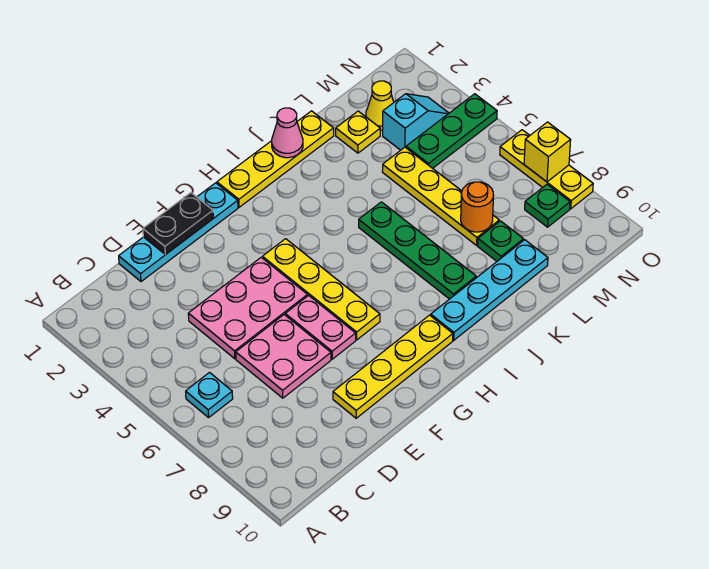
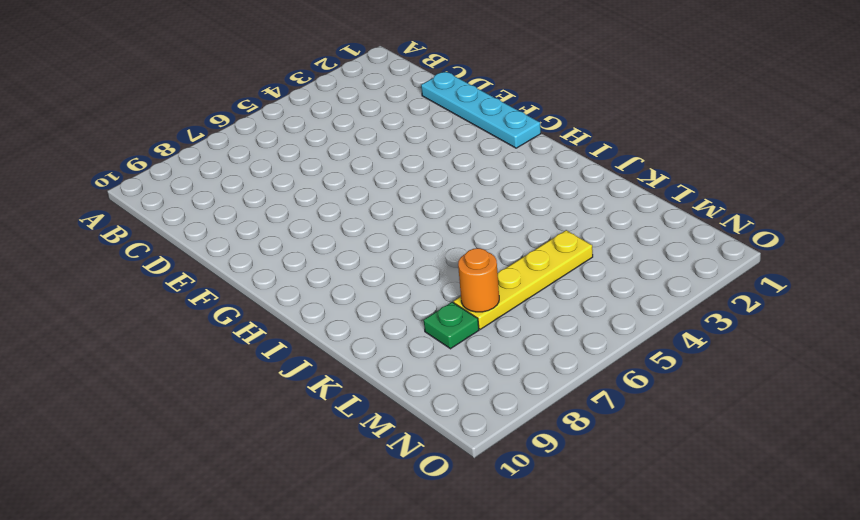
none -> cyan 1x1 plate [186,373,233,417]
none -> pink 2x3 plate [188,257,308,359]
none -> pink 2x2 plate [236,315,331,398]

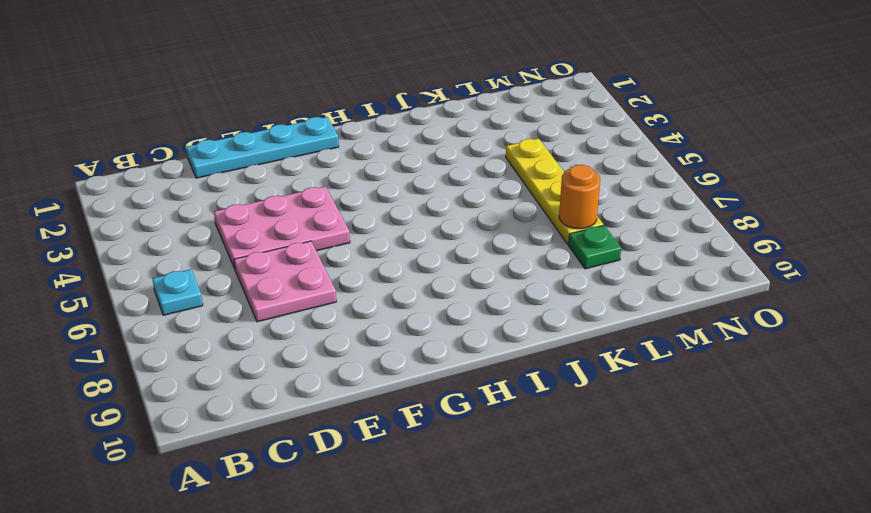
none -> yellow 1x4 plate [333,315,453,418]
none -> pink 1x2 plate [285,295,356,359]
none -> yellow 1x4 plate [262,239,380,340]

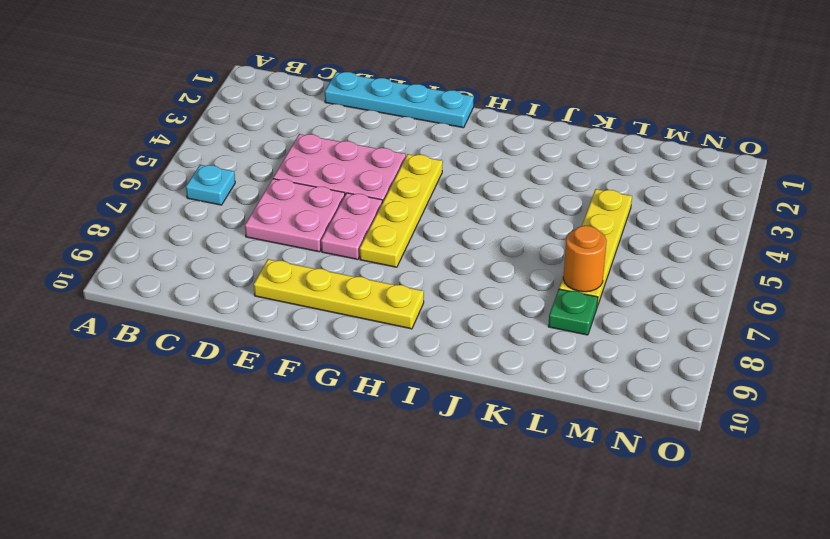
none -> yellow 1x4 plate [217,111,334,207]
none -> cyan 1x4 plate [431,240,548,340]
none -> green 1x4 plate [359,202,476,299]

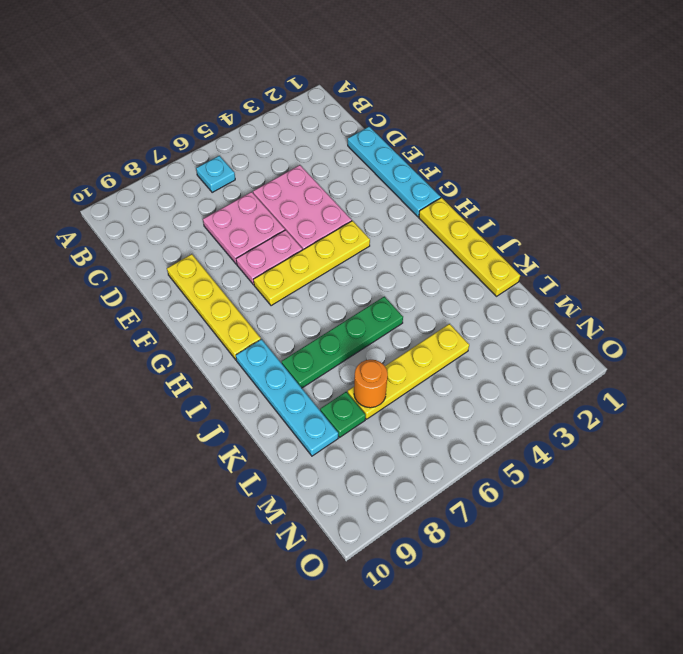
none -> yellow 1x1 plate [336,111,380,153]
none -> yellow 1x1 cone [366,81,394,130]
none -> cyan 1x2 slope [383,94,449,150]

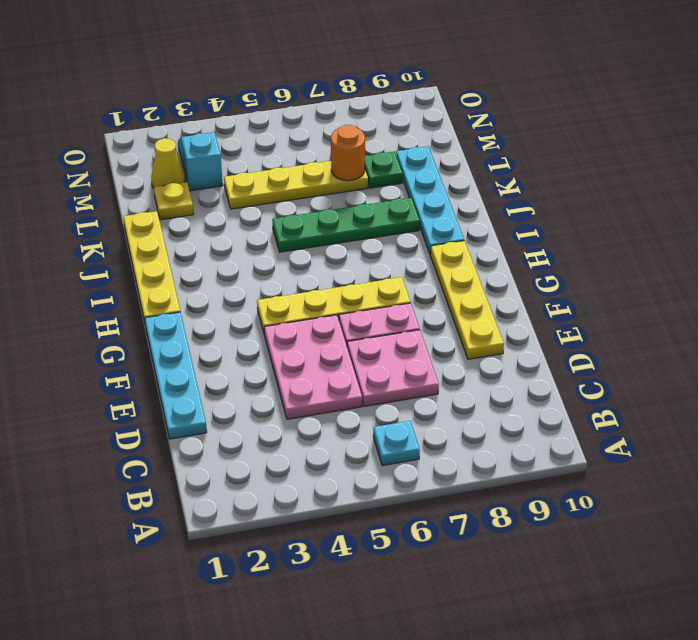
none -> green 1x3 plate [406,94,497,168]
none -> green 1x1 plate [525,184,570,227]
none -> yellow 1x3 plate [500,130,593,209]

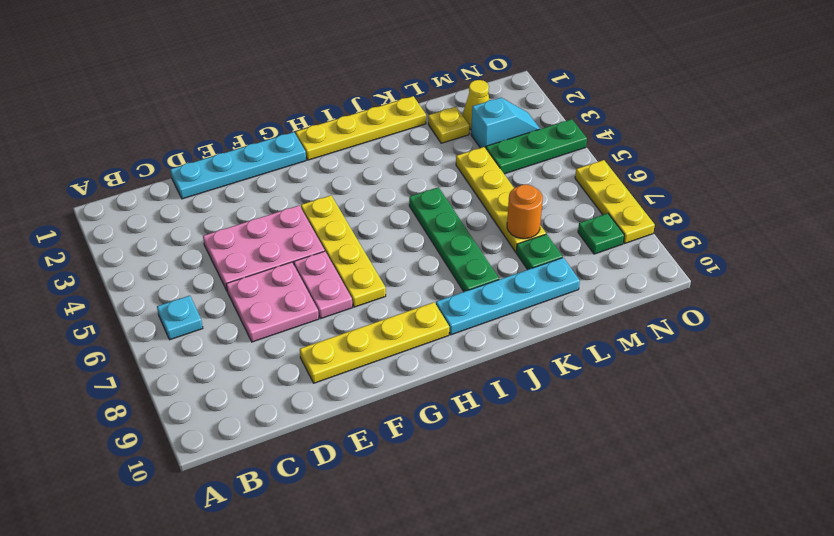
none -> black 1x2 plate [143,193,213,255]
none -> pink 1x1 cone [272,108,303,158]
none -> yellow 1x1 brick [524,122,571,182]

